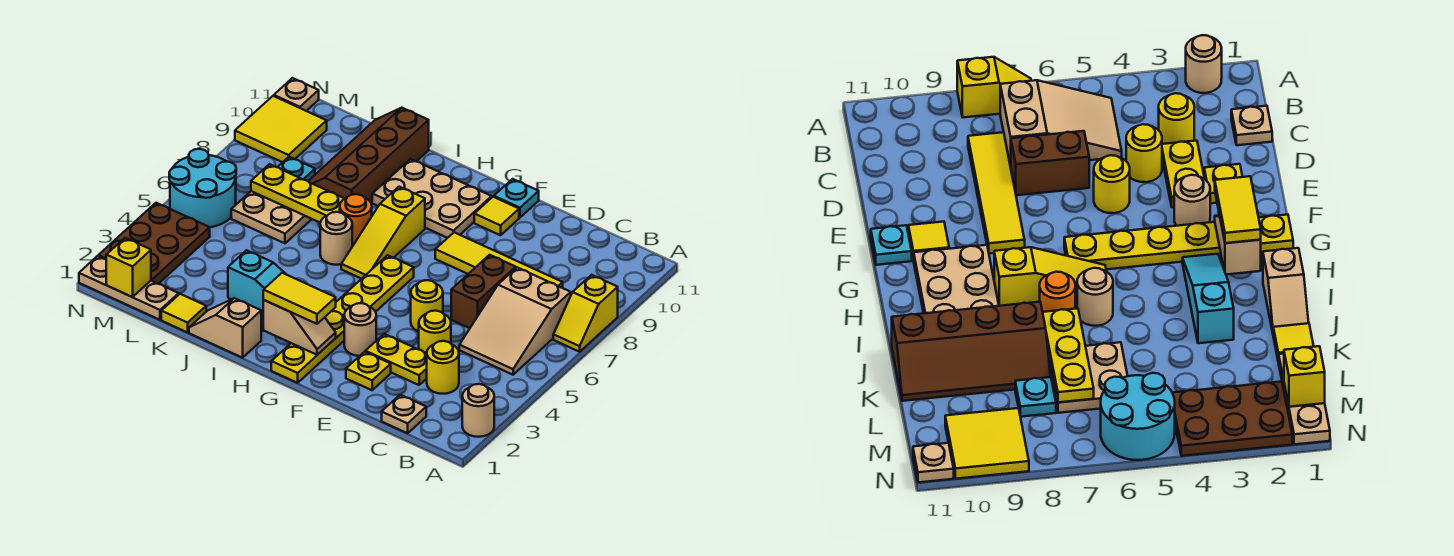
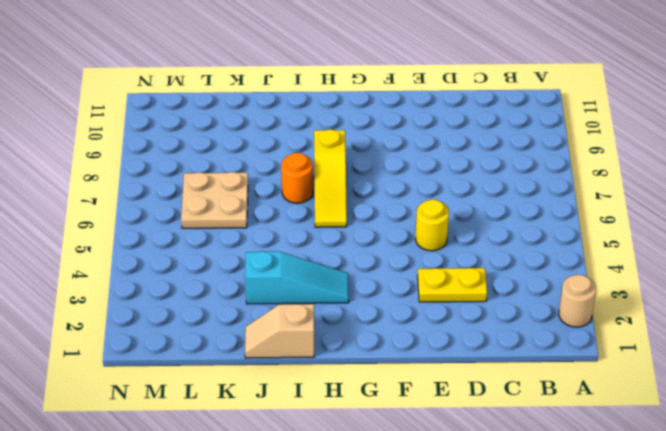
none -> yellow 1x2 slope [553,275,618,352]
none -> tan 2x3 slope [459,267,571,375]
none -> tan 1x1 plate [382,395,426,433]
none -> yellow 1x1 round brick [427,341,459,394]

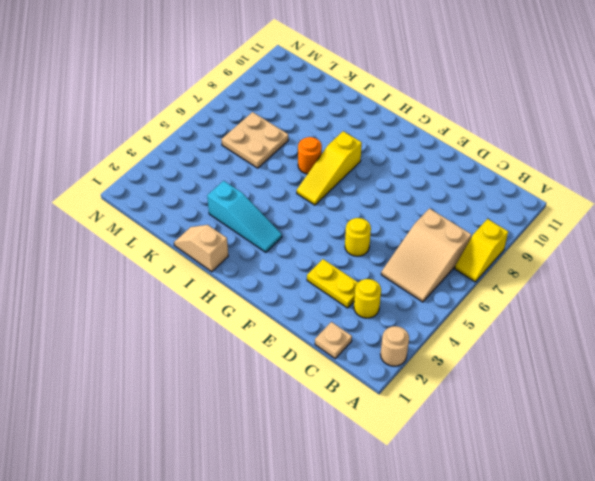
none -> yellow 1x4 tile [435,232,563,288]
none -> yellow 1x1 round brick [419,311,451,353]
none -> brown 1x2 brick [451,255,516,328]
none -> yellow 1x1 plate [346,352,391,390]

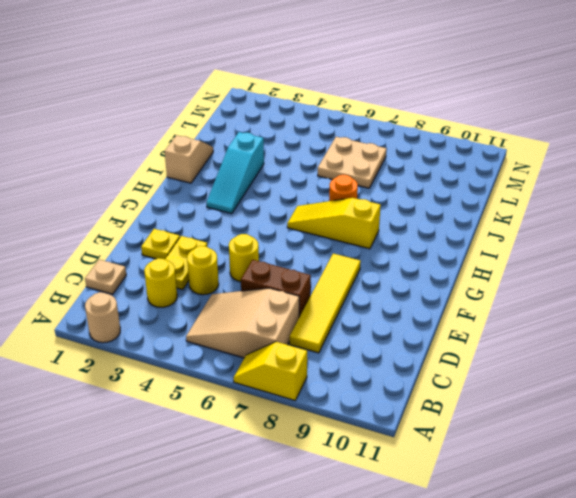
none -> tan 1x1 round brick [344,303,376,356]
none -> yellow 1x1 tile [474,197,519,235]
none -> cyan 1x1 plate [494,179,539,217]
none -> yellow 1x6 plate [271,255,414,383]

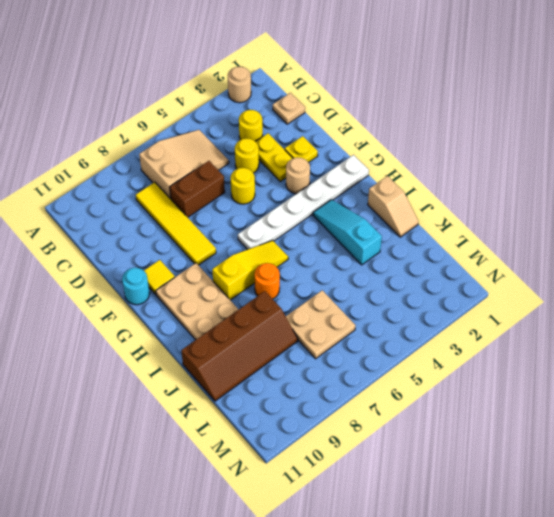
cyan 1x1 round brick [122,268,150,305] -> cyan 1x1 plate [494,179,539,217]
white 1x6 plate [238,155,369,250] -> yellow 1x6 plate [271,255,414,383]
none -> yellow 1x2 slope [553,275,618,352]
none -> tan 1x1 round brick [320,212,352,265]
none -> yellow 1x1 tile [161,294,206,332]
none -> tan 1x3 plate [79,256,179,320]

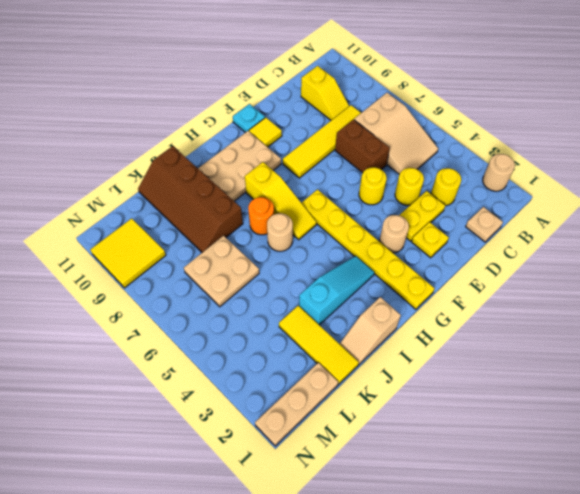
yellow 1x2 slope [301,66,349,120] -> yellow 1x2 slope moved to [553,275,618,352]
yellow 1x3 tile [279,306,359,384] -> yellow 1x1 tile [161,294,206,332]
none -> cyan 1x1 plate [278,157,315,181]
none -> brown 2x3 plate [98,203,210,284]
none -> cyan 2x2 round brick [169,149,236,227]
none -> tan 1x1 plate [274,78,319,111]

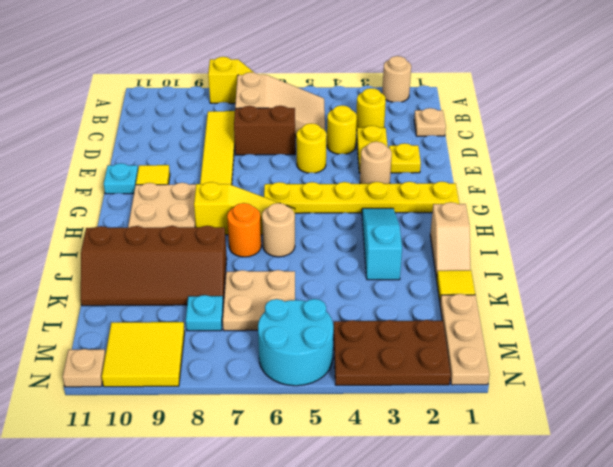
none -> tan 1x2 slope [263,300,336,355]
none -> yellow 1x3 plate [251,164,345,223]
none -> yellow 1x1 brick [106,238,151,297]
none -> yellow 1x2 tile [263,273,336,324]

